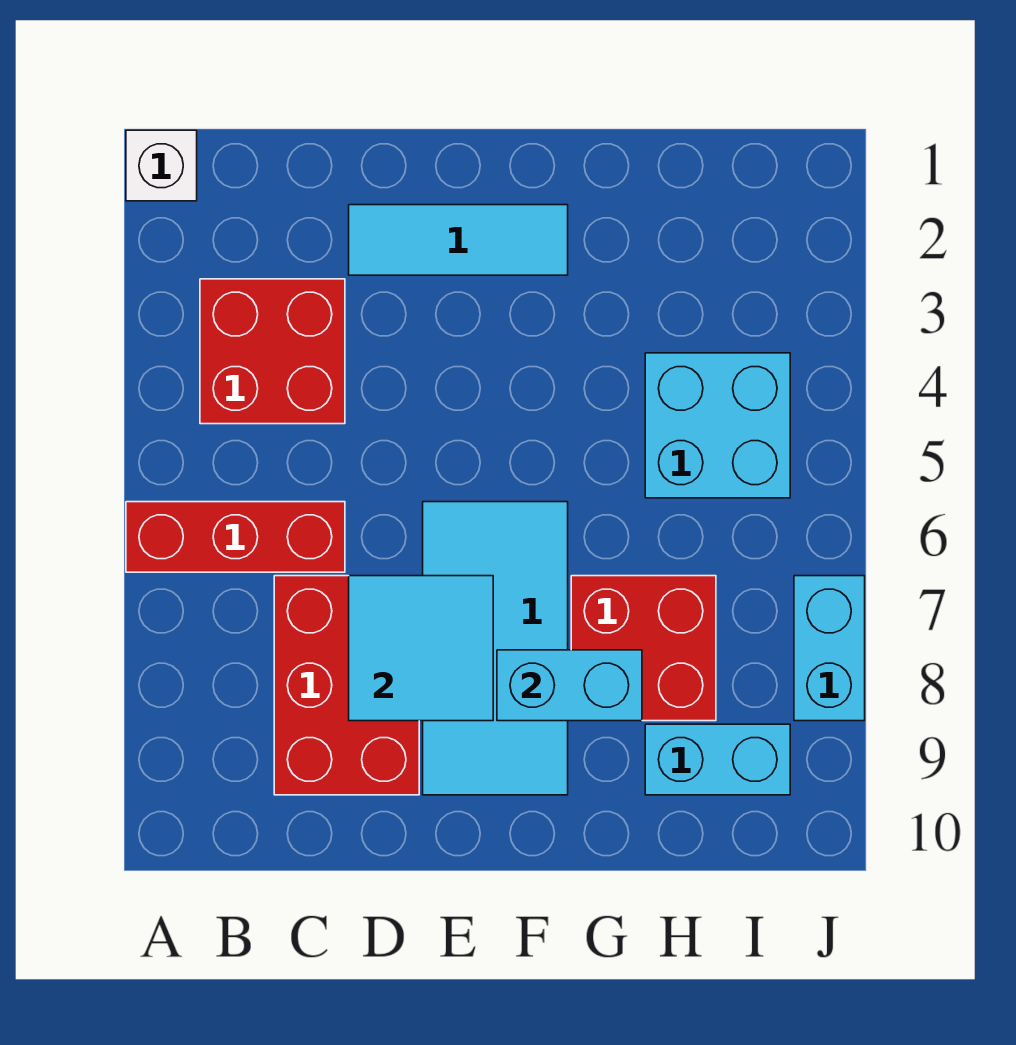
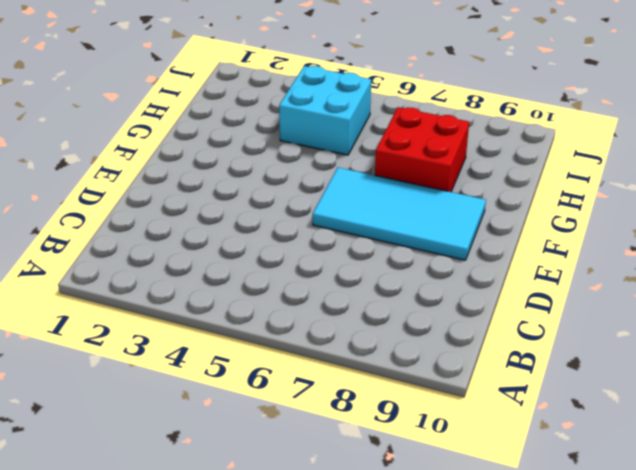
none -> white 1x1 brick [126,130,197,201]
none -> red 1x3 brick [126,502,345,572]
none -> red 2x2 brick [200,279,345,424]

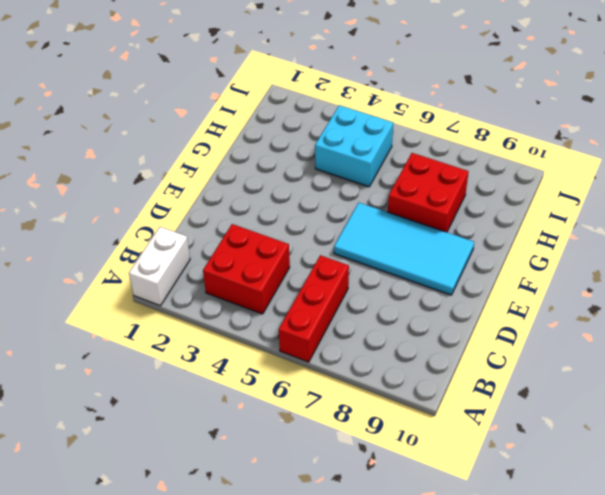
white 1x2 brick [129,227,190,306] -> white 1x1 brick [126,130,197,201]
none -> red 2x3 brick [274,576,419,795]
none -> cyan 1x3 tile [349,205,568,275]
none -> cyan 1x2 brick [645,724,790,795]

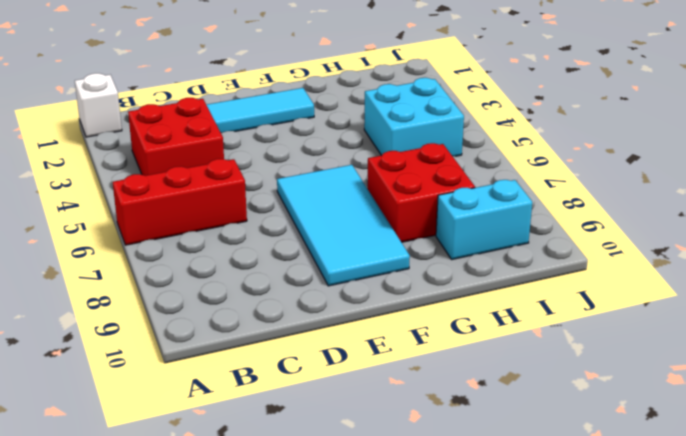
none -> red 2x3 brick [274,576,419,795]
none -> cyan 1x2 brick [794,576,865,721]
none -> cyan 2x2 tile [349,576,493,721]

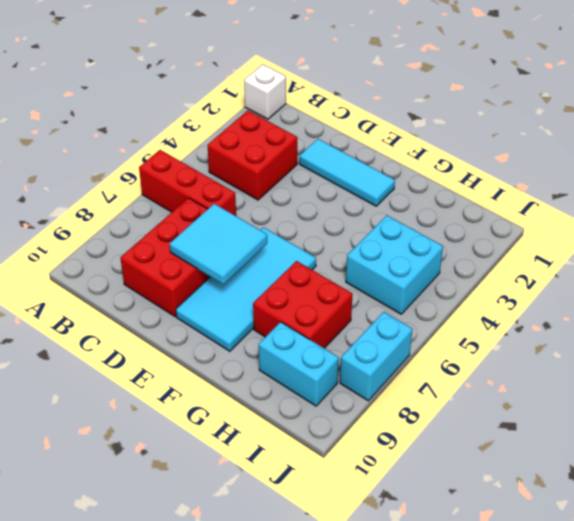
none -> cyan 1x2 brick [497,650,642,721]

